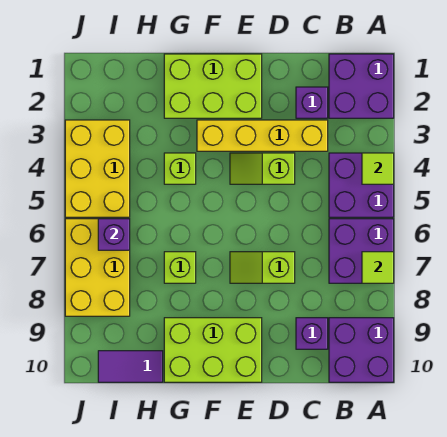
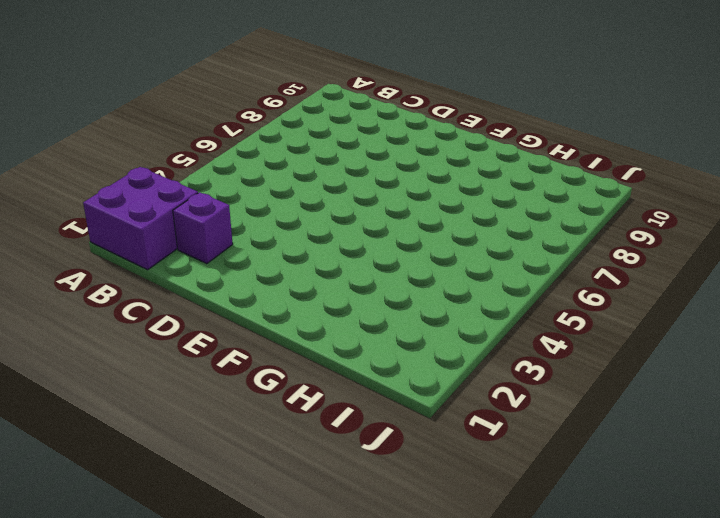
none -> purple 2x2 brick [329,153,394,217]
none -> purple 2x2 brick [329,219,394,283]
none -> purple 2x2 brick [329,318,394,382]

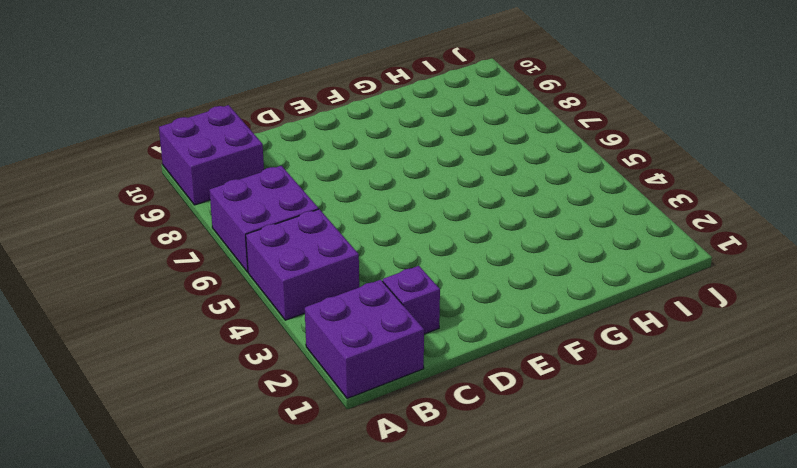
none -> yellow 1x4 brick [197,120,328,151]
none -> purple 1x1 brick [296,318,328,349]
none -> lime 1x2 slope [230,153,295,184]

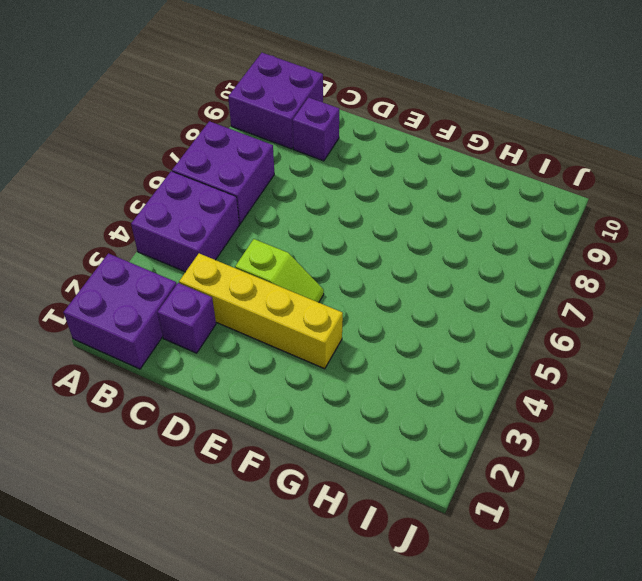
none -> lime 1x2 slope [230,252,295,283]
none -> lime 2x3 brick [164,54,262,118]
none -> lime 2x3 brick [164,318,262,382]

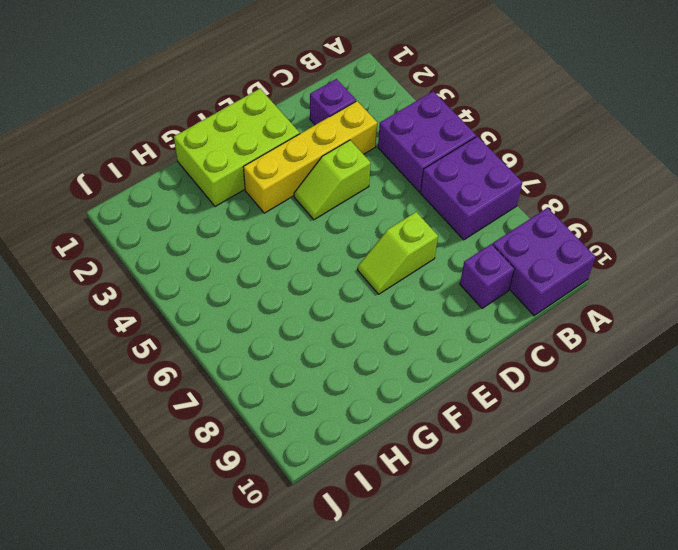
none -> purple 2x2 brick [329,54,394,118]
none -> lime 2x3 brick [164,318,262,382]
none -> lime 1x1 brick [164,153,196,184]

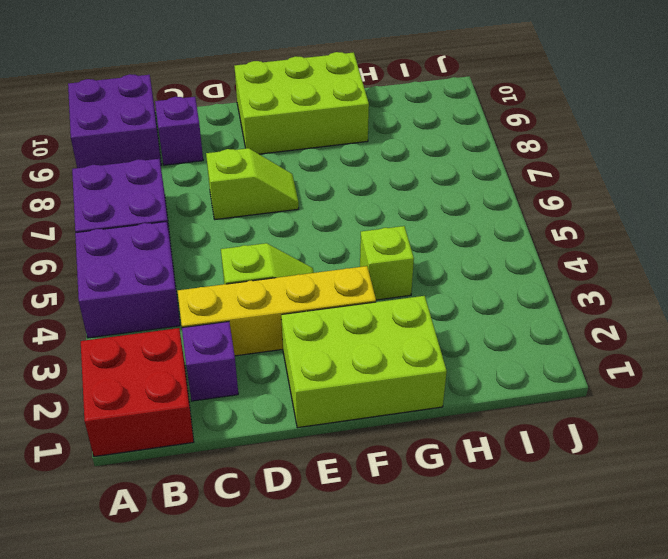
red 2x2 brick [81,328,194,457] -> purple 2x2 brick [329,54,394,118]
none -> lime 1x1 brick [164,252,196,283]
none -> purple 1x2 tile [98,351,163,382]
none -> yellow 2x3 brick [65,120,130,217]

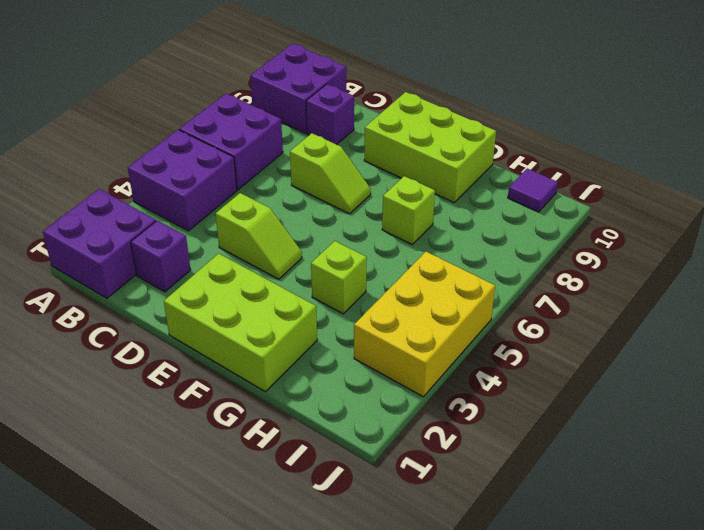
purple 1x1 tile [508,169,558,212] -> purple 1x2 tile [98,351,163,382]
none -> yellow 1x4 brick [197,120,328,151]
none -> yellow 2x3 brick [65,219,130,316]
none -> lime 1x1 tile [362,153,394,184]

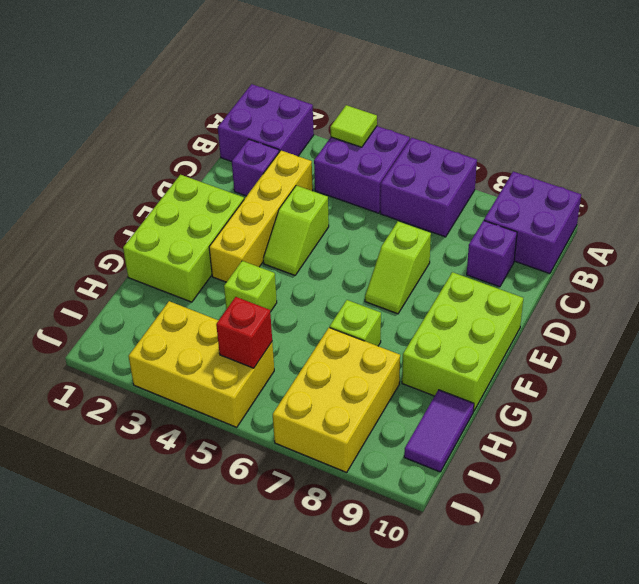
yellow 2x3 brick [273,328,400,472] -> yellow 2x3 brick turned to [65,219,130,316]
red 1x1 brick [216,297,272,368] -> none
none -> lime 1x1 tile [362,252,394,283]
none -> purple 1x1 brick [98,219,130,250]

